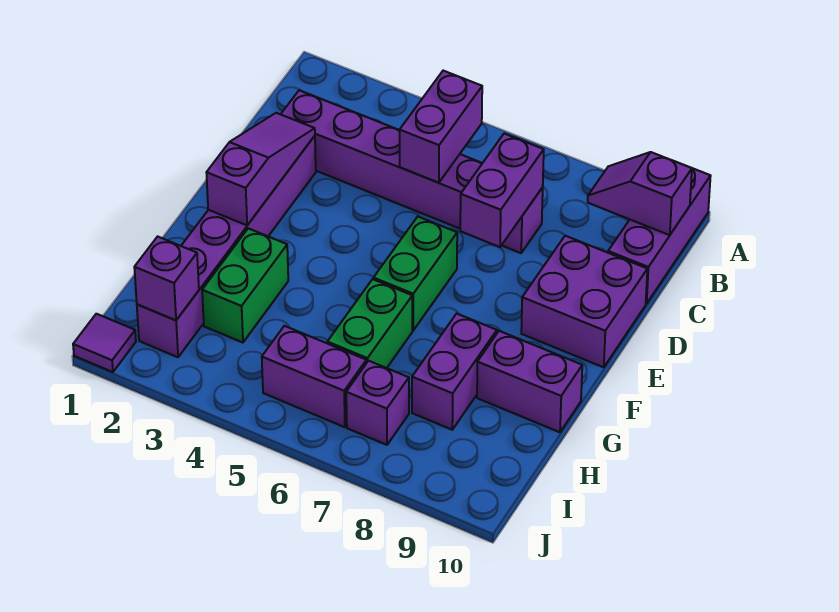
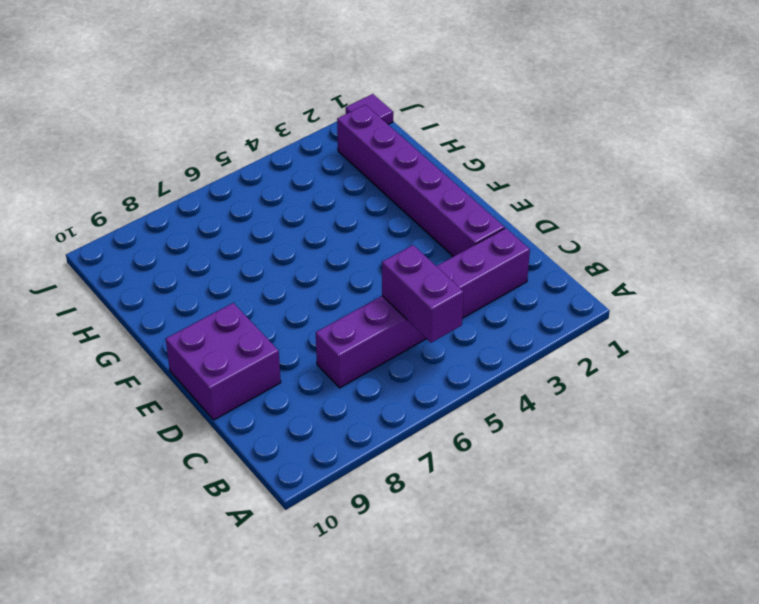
none -> purple 1x3 brick [608,168,711,304]
none -> green 1x2 brick [374,217,457,330]
none -> green 1x2 brick [202,228,288,343]

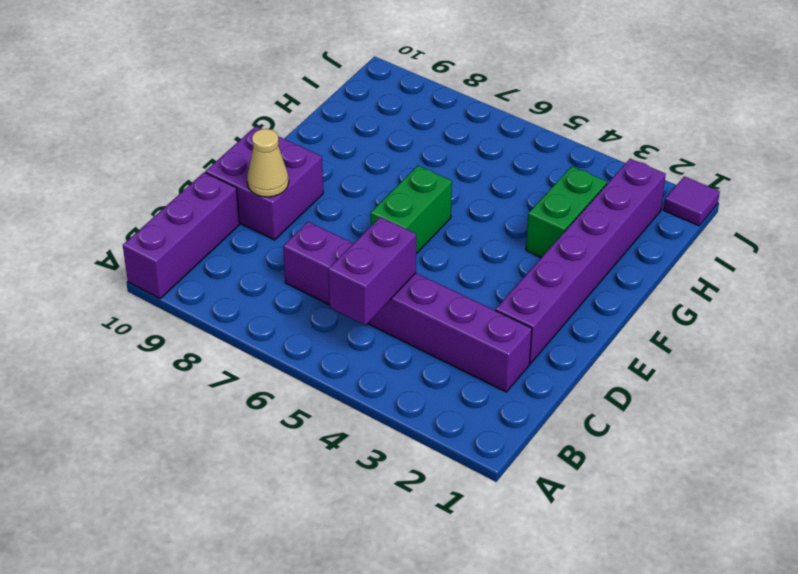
tan 1x1 cone [247,129,289,197] -> none
none -> green 1x2 brick [327,279,412,368]
none -> purple 1x2 brick [412,314,497,430]
none -> purple 1x2 brick [477,331,582,432]

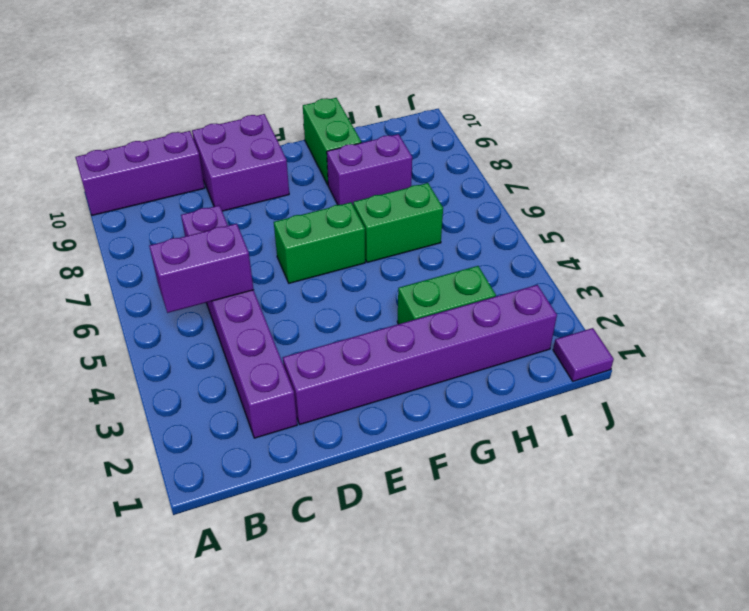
green 1x2 brick [303,98,361,185] -> purple 1x2 brick [477,331,582,432]
none -> purple 1x2 brick [262,326,366,427]
none -> purple 1x1 brick [346,361,409,445]
none -> purple 1x2 slope [588,152,692,235]

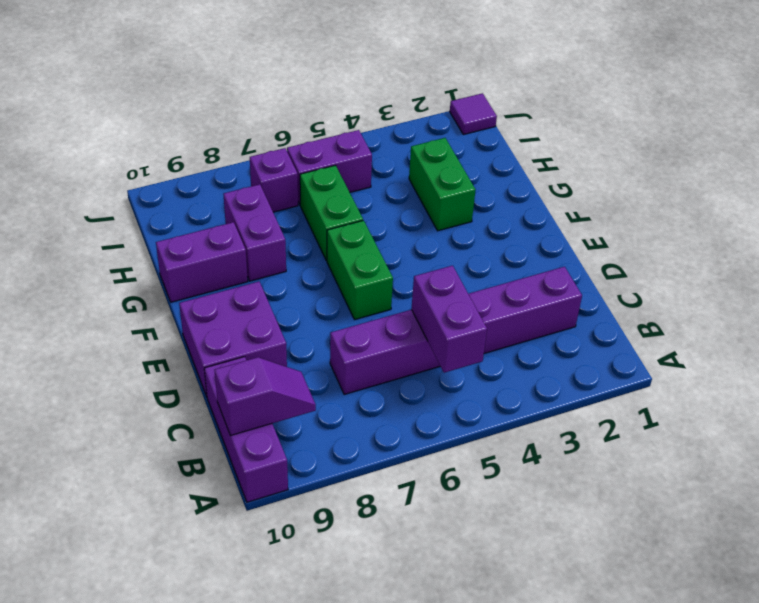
none -> purple 1x6 brick [137,136,316,357]
none -> purple 1x2 brick [460,134,544,247]
none -> purple 1x3 slope [206,113,315,225]

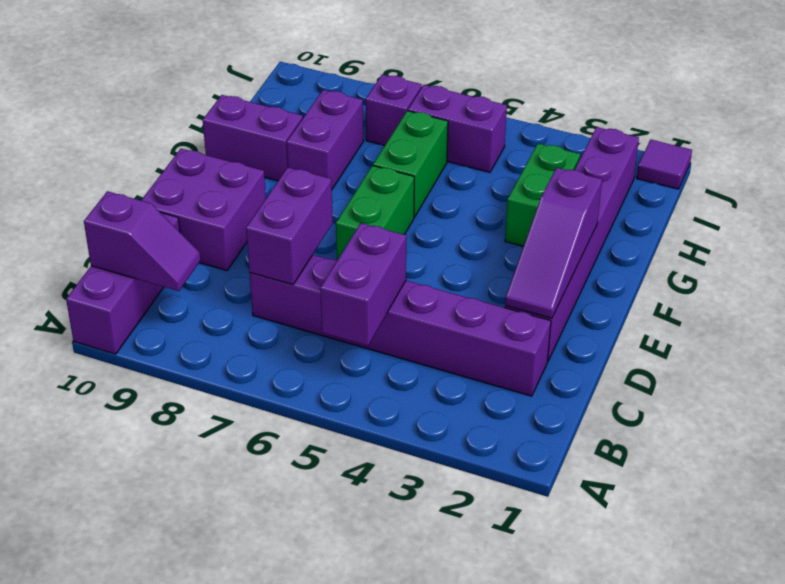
none -> purple 1x1 brick [134,236,199,320]

